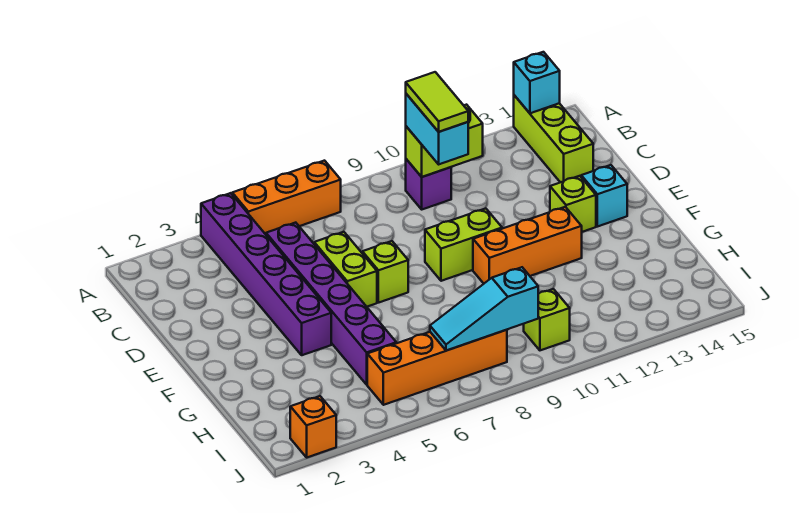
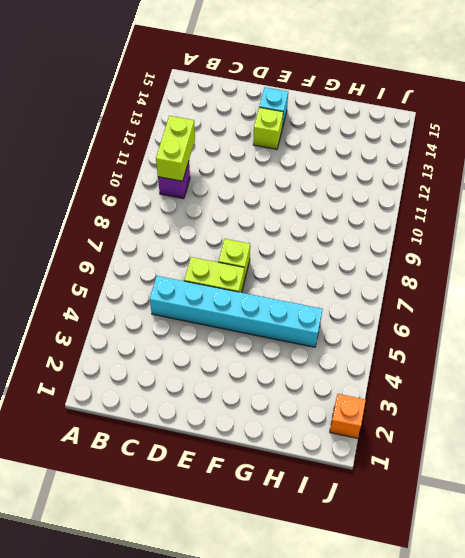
cyan 1x6 brick [150,276,323,347] -> purple 1x6 brick [266,223,396,385]
none -> purple 1x6 brick [201,193,331,355]
none -> orange 1x3 brick [232,161,341,234]
none -> lime 1x3 brick [514,95,593,182]

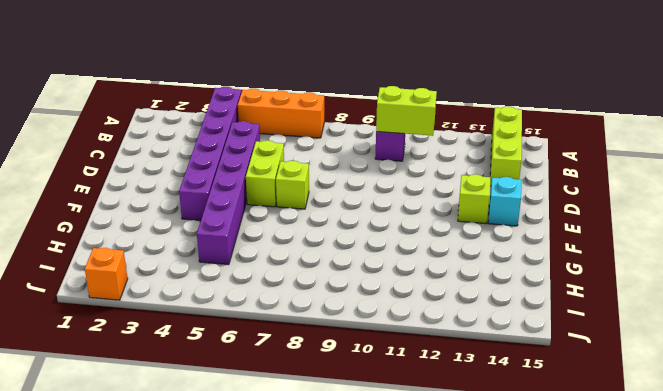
none -> lime 1x2 brick [425,209,502,281]
none -> orange 1x3 brick [473,207,582,284]
none -> orange 1x4 brick [367,330,507,405]

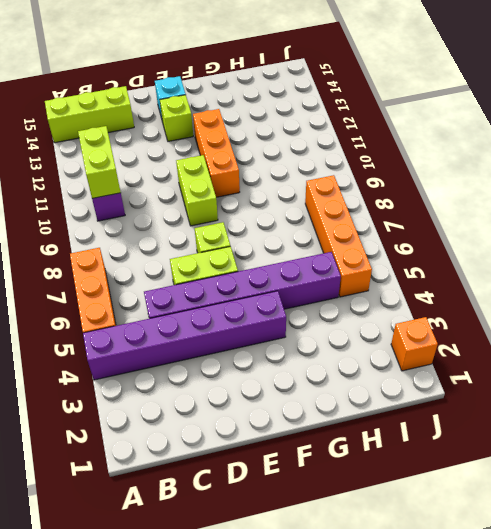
none -> lime 1x1 brick [524,289,570,350]
none -> cyan 1x1 brick [514,52,560,113]
none -> cyan 1x3 slope [430,267,538,351]

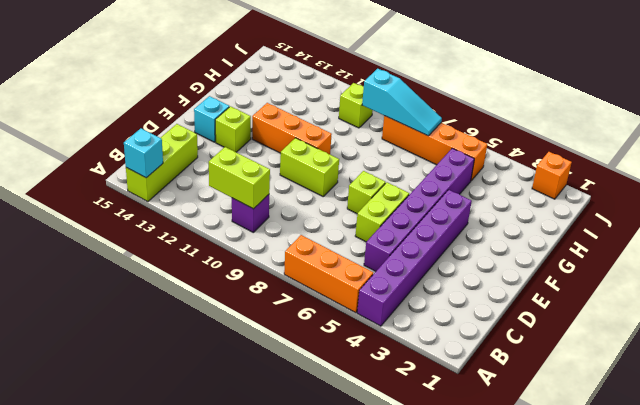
none -> cyan 1x2 brick [406,94,468,164]
none -> lime 1x2 tile [406,72,468,132]

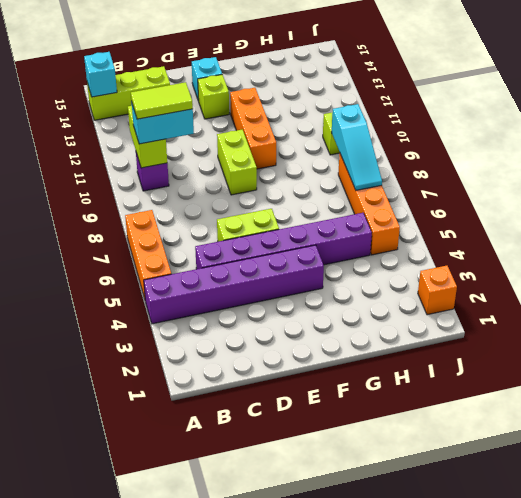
none -> lime 1x1 brick [362,241,408,303]

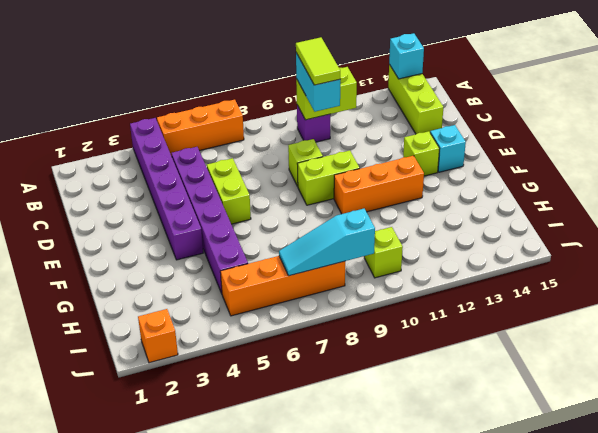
lime 1x1 brick [288,139,323,186] -> lime 1x1 brick moved to [362,241,408,303]

